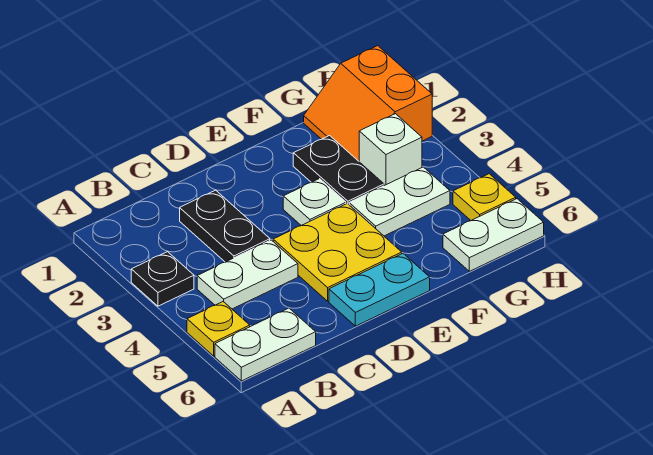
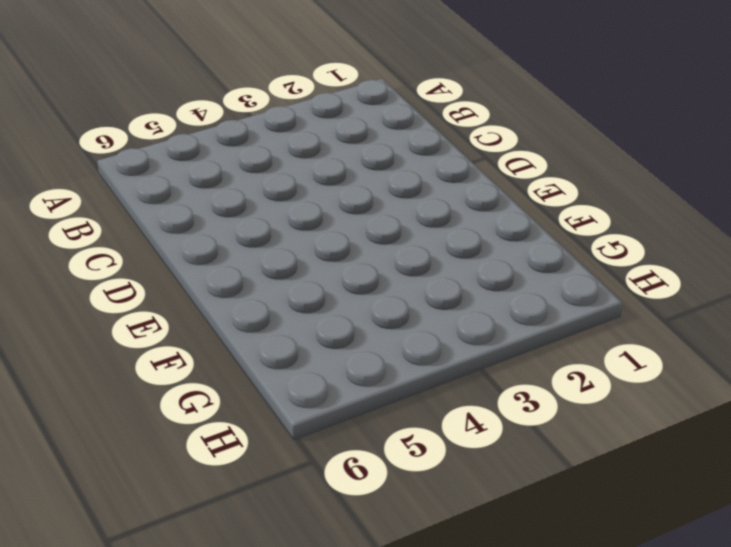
none -> black 1x1 plate [131,252,194,306]
none -> yellow 1x1 plate [187,302,250,356]
none -> white 1x2 plate [215,308,316,381]

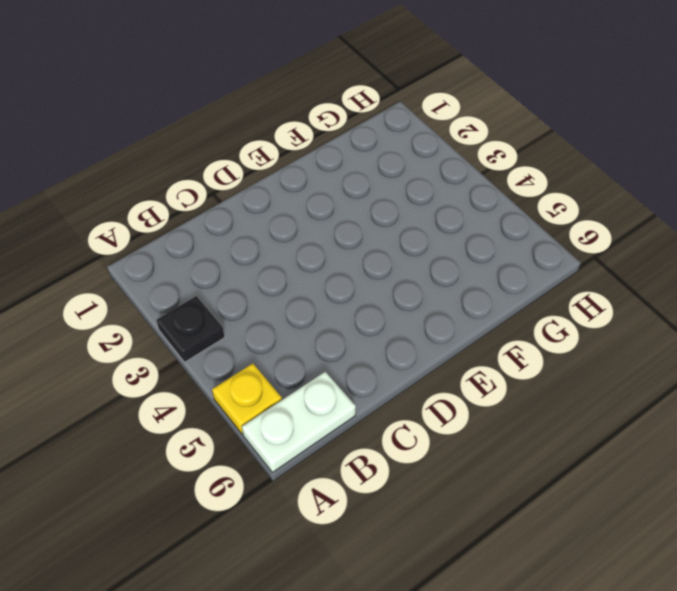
none -> white 1x2 plate [197,240,298,309]
none -> black 1x2 plate [180,190,270,262]
none -> yellow 2x2 plate [273,204,402,301]

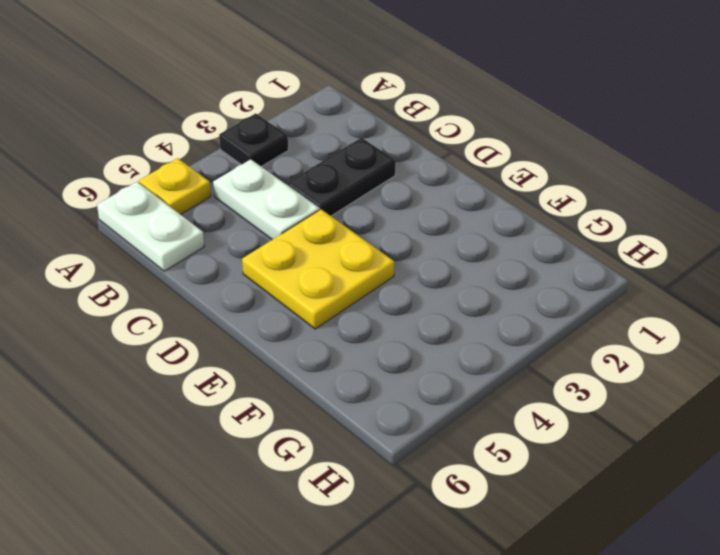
none -> cyan 1x2 plate [329,254,430,326]
none -> white 1x1 plate [283,179,346,226]
none -> black 1x2 plate [293,136,384,204]

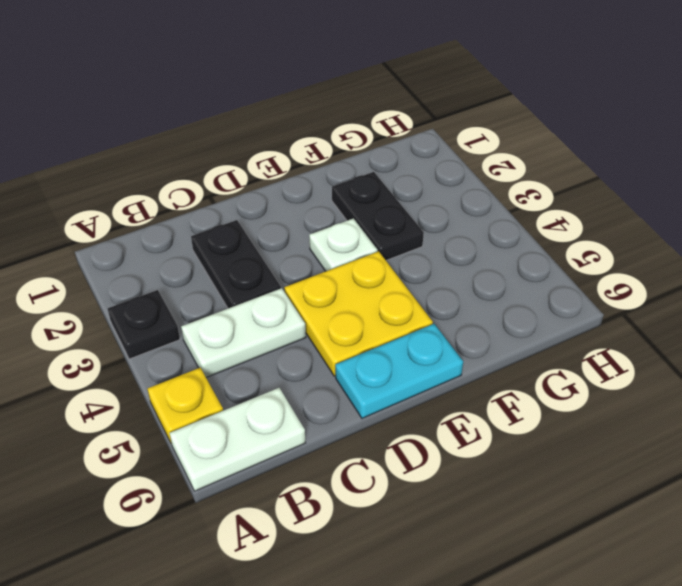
none -> white 1x2 plate [349,167,450,236]
none -> orange 2x2 slope [304,46,432,161]
none -> white 1x1 brick [359,114,422,186]

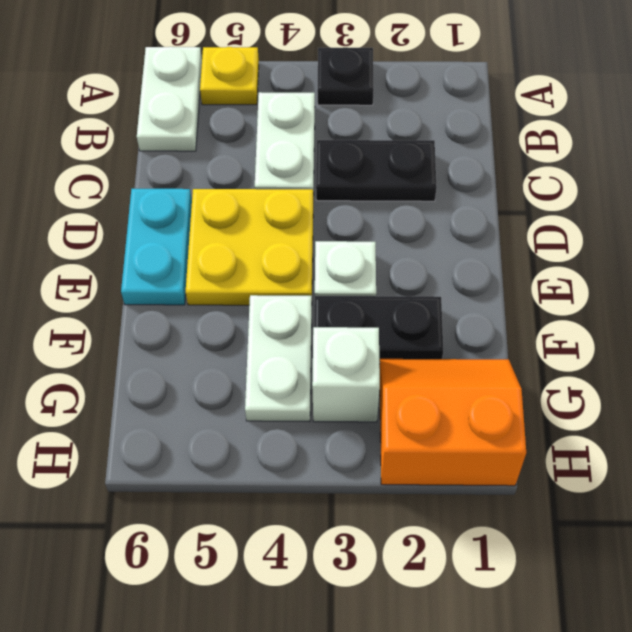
none -> white 1x2 plate [443,199,544,271]
none -> yellow 1x1 plate [453,174,516,221]

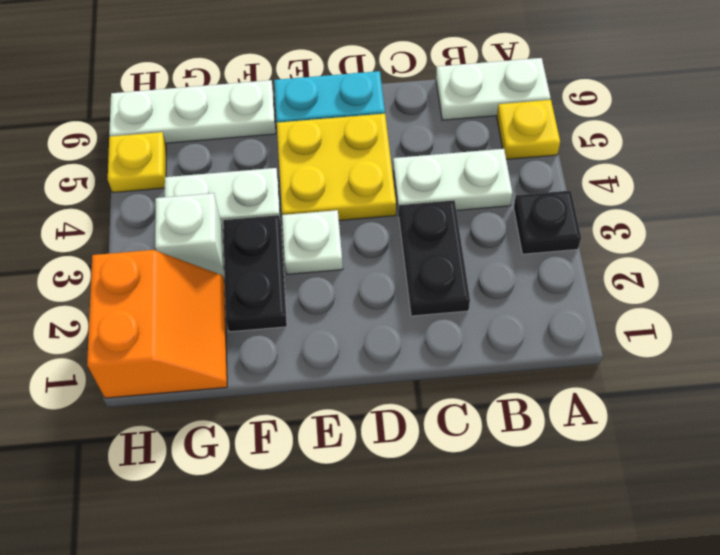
white 1x3 plate [109,80,276,143] -> white 1x2 plate [443,199,544,271]

